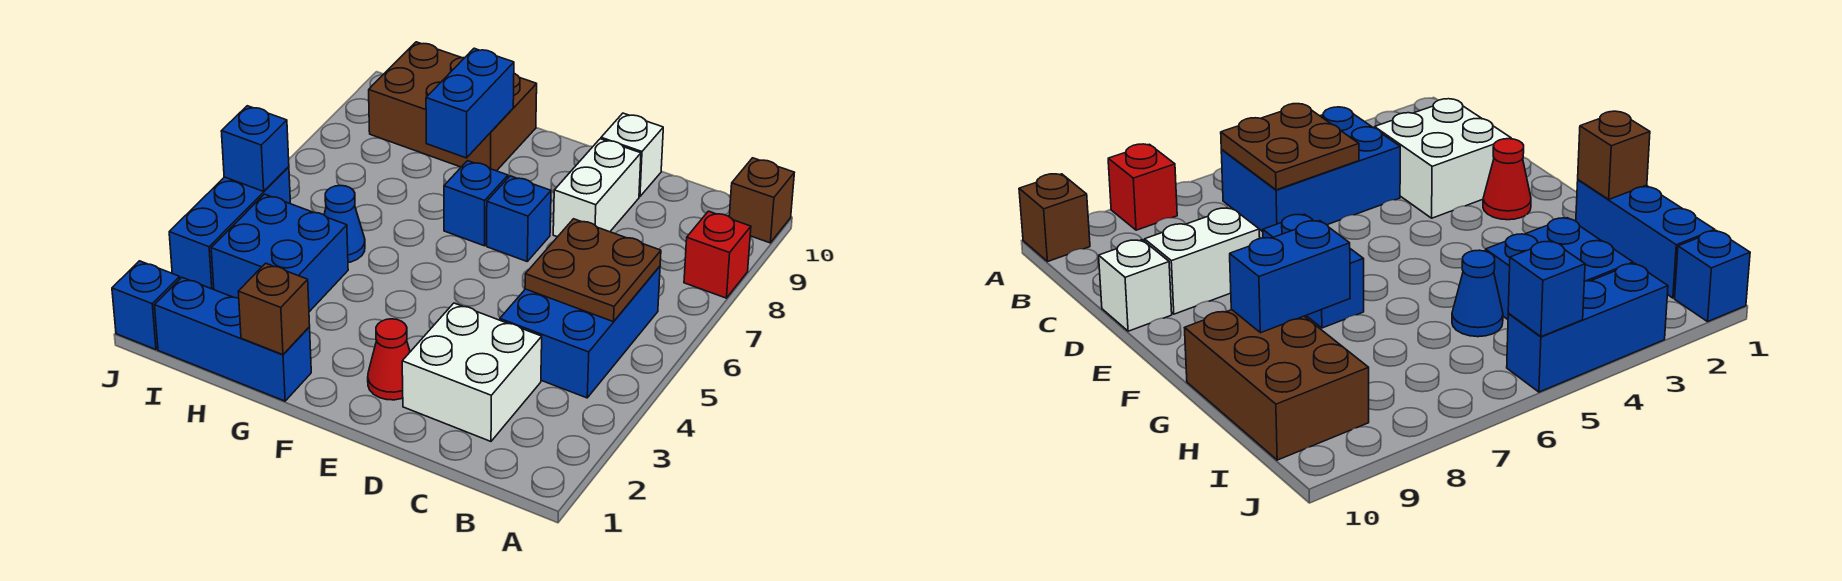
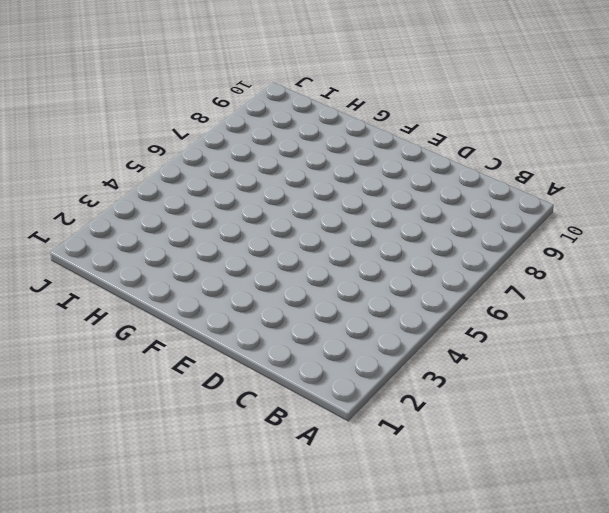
none -> red 1x1 brick [684,211,751,298]
none -> brown 1x1 brick [729,158,794,243]
none -> blue 2x3 brick [500,266,660,398]

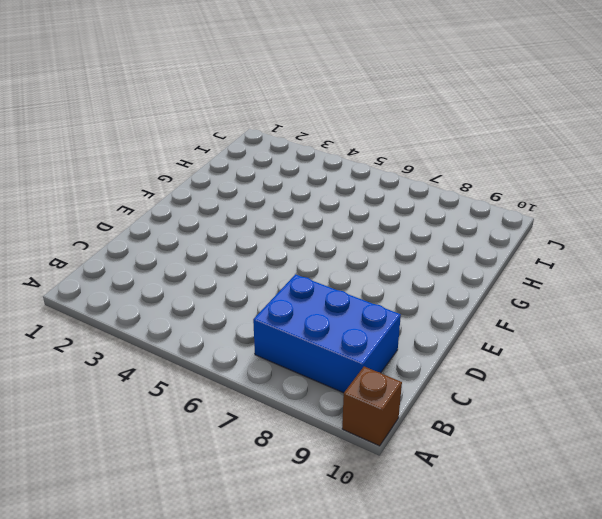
blue 2x3 brick [253,274,401,393] -> blue 2x3 brick moved to [500,266,660,398]
none -> red 1x1 brick [684,211,751,298]
none -> white 2x2 brick [402,303,542,441]
none -> white 1x2 brick [553,139,641,237]

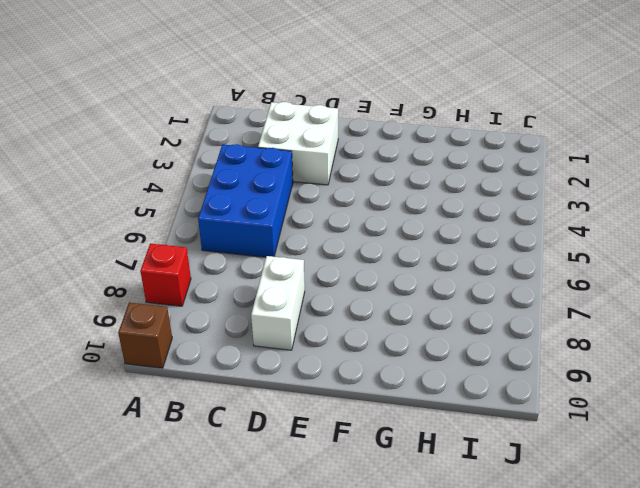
none -> white 1x1 brick [601,113,663,197]
none -> red 1x1 cone [368,319,410,400]
none -> blue 1x1 brick [487,176,551,261]

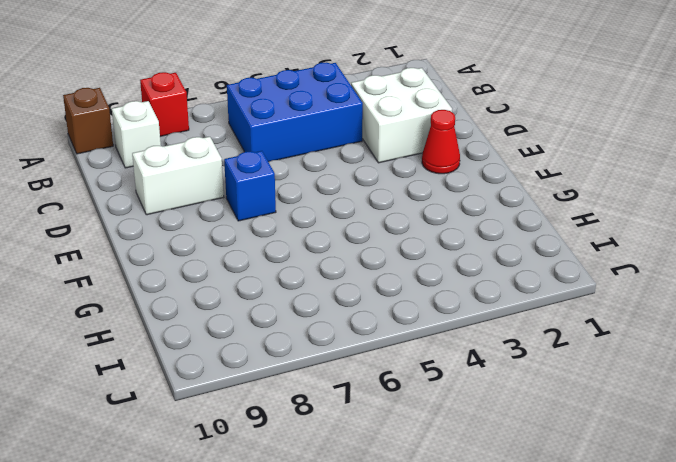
white 1x1 brick [112,101,161,168] -> white 1x1 brick moved to [601,113,663,197]
none -> blue 1x1 brick [444,161,508,246]
none -> blue 1x3 brick [155,278,311,401]
none -> brown 2x3 brick [369,42,537,171]

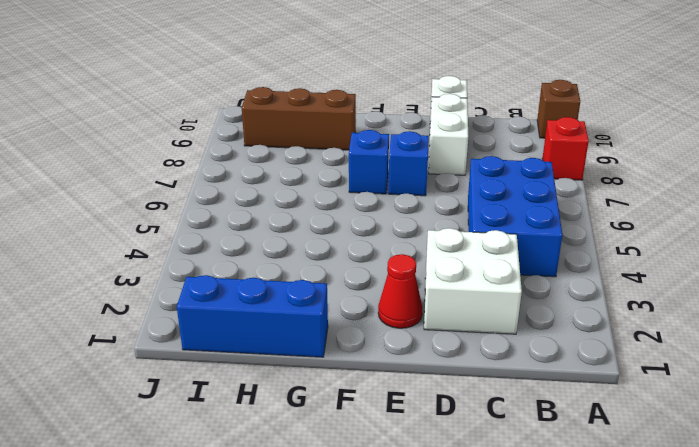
brown 1x3 brick [242,87,356,150] -> brown 2x3 brick [369,42,537,171]
none -> blue 2x2 brick [211,194,348,312]
none -> blue 1x1 cone [324,186,365,263]
none -> blue 1x1 brick [112,261,180,350]

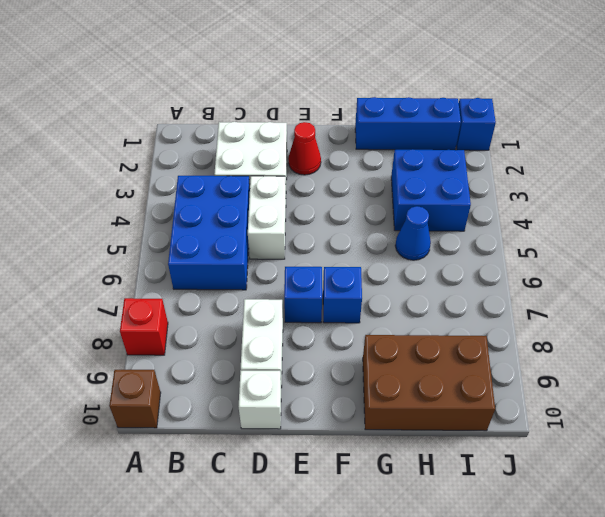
white 1x2 brick [248,176,286,259] -> none
none -> blue 1x3 brick [169,167,290,290]
none -> brown 2x2 plate [525,219,661,322]
none -> brown 1x1 brick [238,263,310,355]

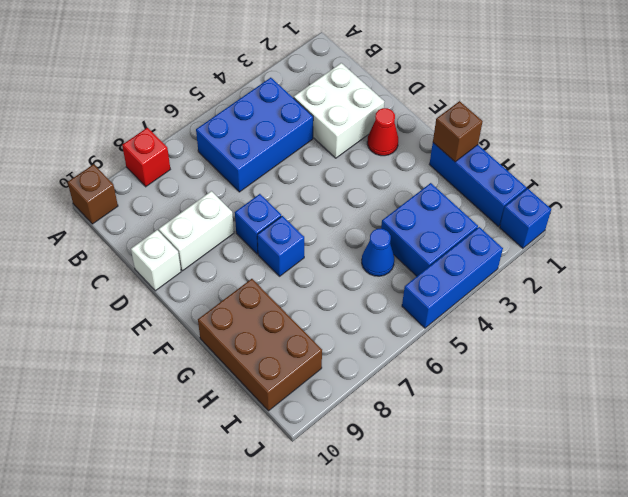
none -> brown 2x2 plate [525,219,661,322]
none -> blue 1x2 brick [426,48,514,158]
none -> blue 1x1 brick [221,106,289,191]

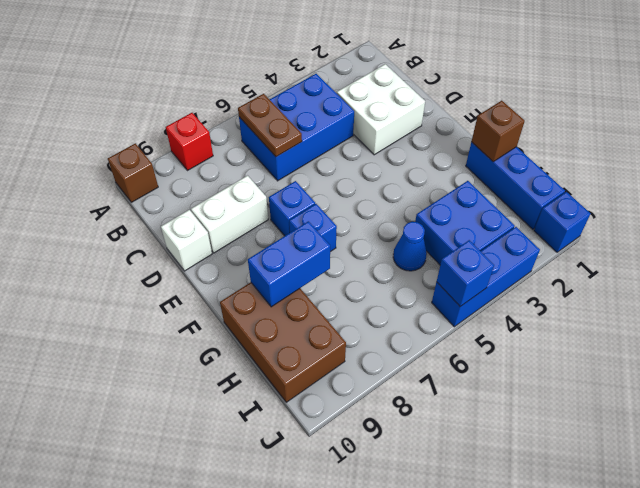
brown 1x2 plate [238,94,302,157] -> brown 2x2 plate [525,219,661,322]
none -> red 1x1 cone [368,319,410,400]

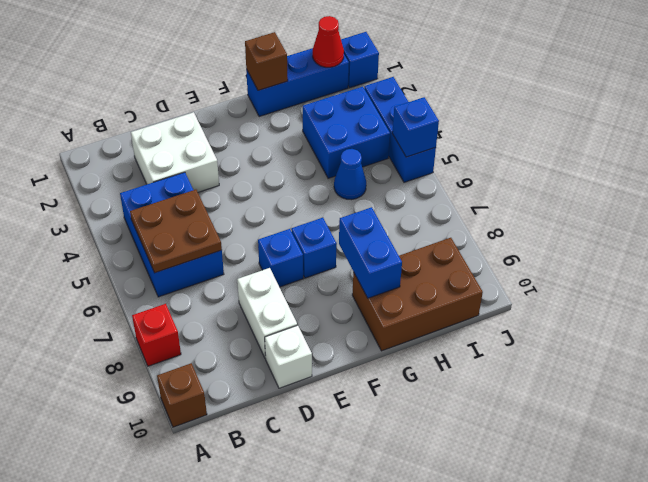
red 1x1 cone [313,16,344,67] -> red 1x1 cone moved to [368,319,410,400]

